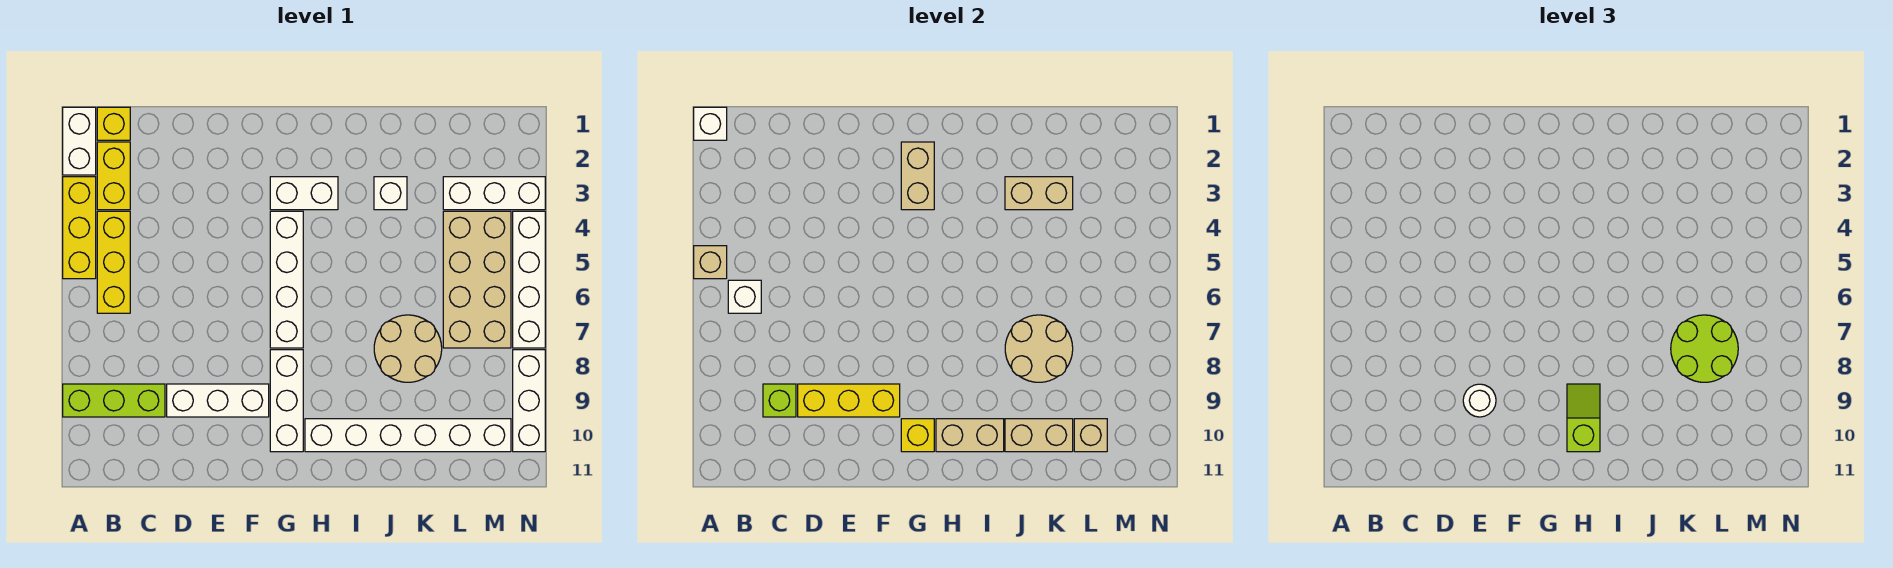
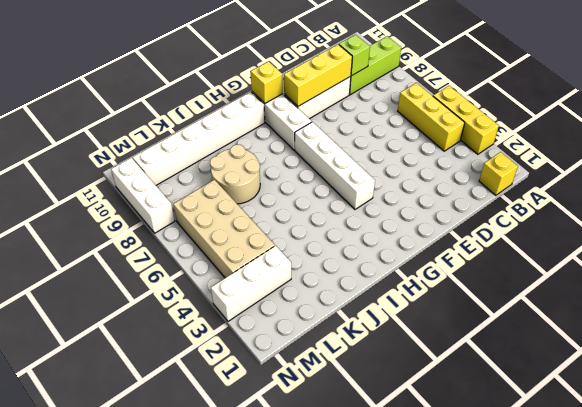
none -> white 1x2 brick [63,107,96,175]
none -> yellow 1x2 brick [97,142,130,210]
none -> white 1x2 brick [270,177,338,210]
none -> white 1x1 brick [374,177,407,210]

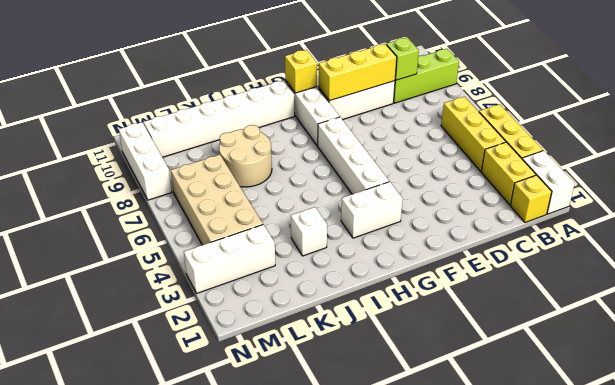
none -> white 1x4 brick [513,211,545,348]
none -> white 1x1 brick [694,107,727,140]
none -> tan 1x1 brick [694,246,727,279]
none -> white 1x1 brick [728,280,761,313]

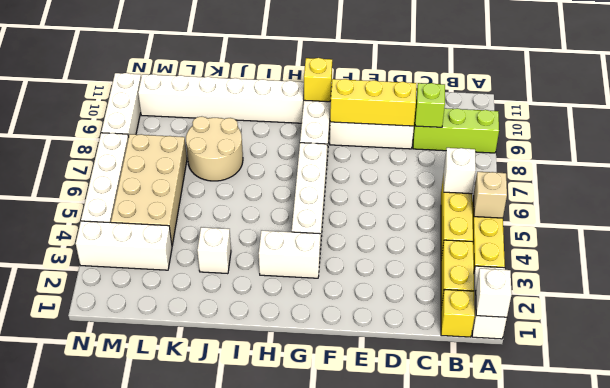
none -> tan 1x2 brick [901,142,934,210]
none -> tan 1x2 brick [936,419,1004,452]
none -> tan 1x2 brick [1005,177,1073,210]
none -> tan 2x2 round brick [1005,315,1073,382]

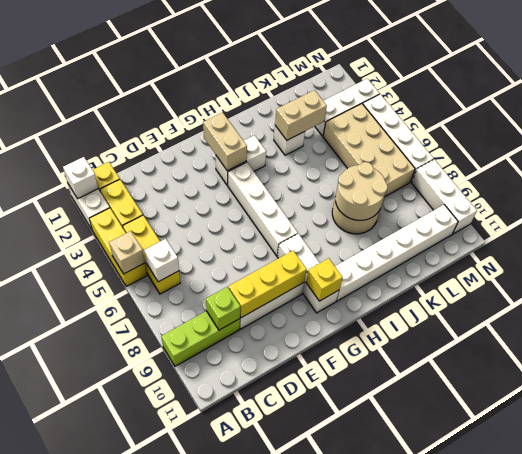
none -> tan 1x2 brick [936,419,1004,452]
none -> tan 1x2 brick [1005,419,1073,452]
none -> tan 1x1 brick [1074,419,1107,452]
none -> white 1x1 round brick [1463,384,1496,417]

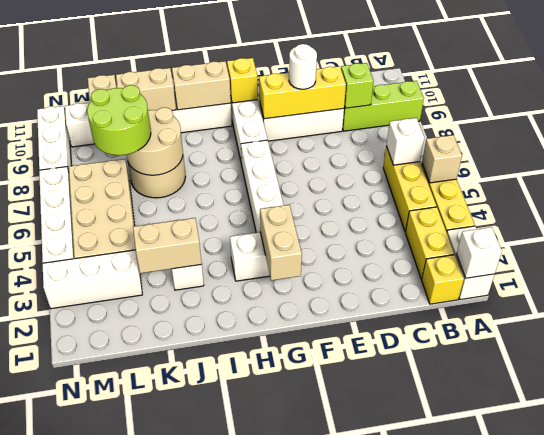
none -> lime 1x2 slope [1567,384,1600,452]

